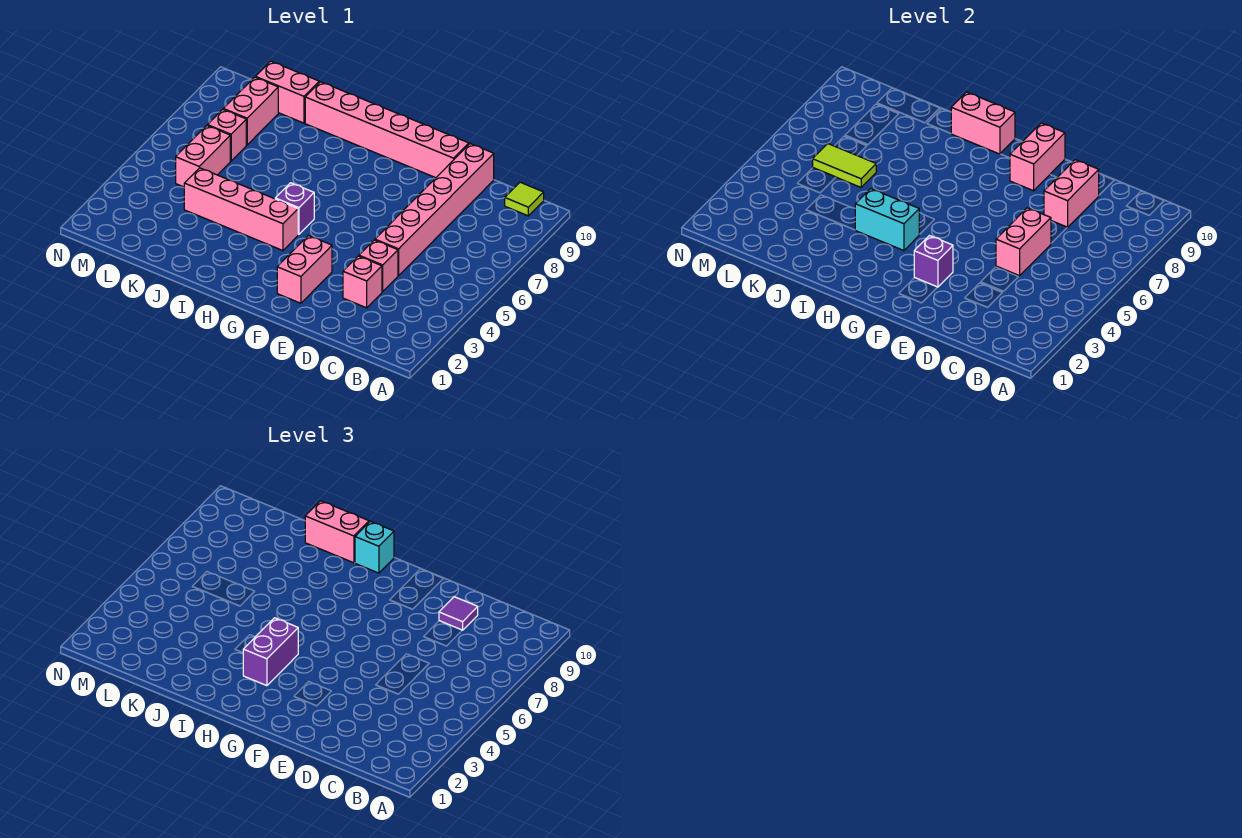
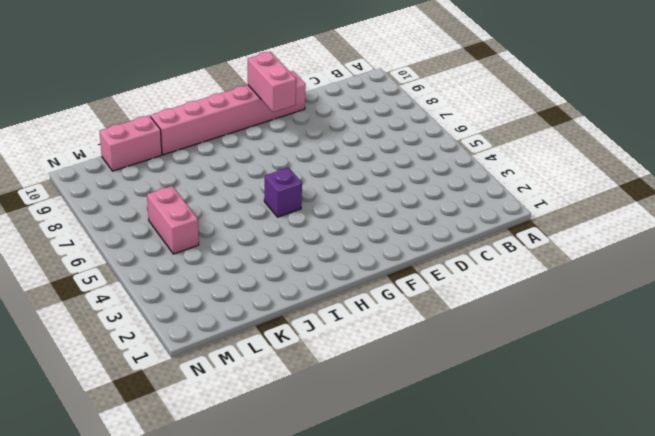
none -> lime 1x1 tile [505,182,544,216]
none -> pink 1x1 brick [343,256,382,308]
none -> pink 1x1 brick [359,240,398,292]

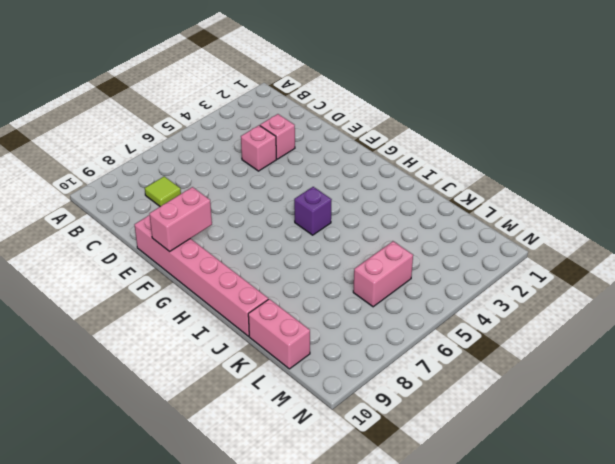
lime 1x1 tile [145,176,181,206] -> lime 1x1 tile moved to [505,182,544,216]
none -> pink 1x6 brick [375,144,494,276]
none -> pink 1x2 brick [277,236,332,303]
none -> pink 1x4 brick [184,168,298,251]

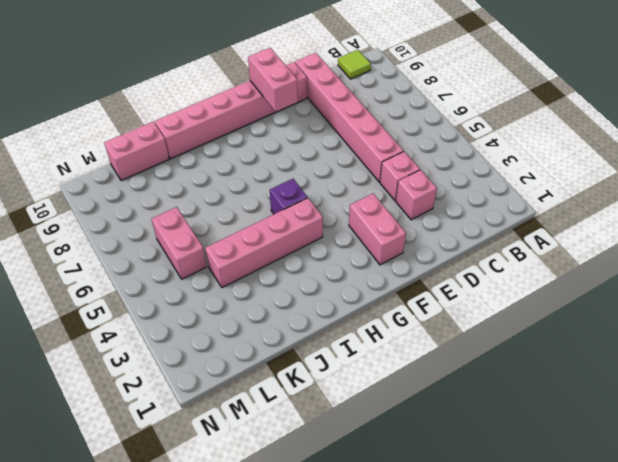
none -> pink 1x1 brick [207,109,246,161]
none -> pink 1x2 brick [223,77,278,145]
none -> pink 1x2 brick [996,208,1051,276]

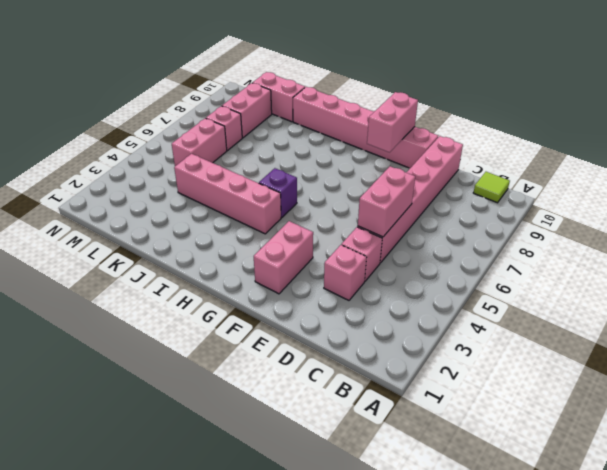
none -> pink 1x2 brick [1044,160,1099,227]
none -> purple 1x1 brick [914,236,953,287]
none -> cyan 1x2 brick [855,189,919,251]

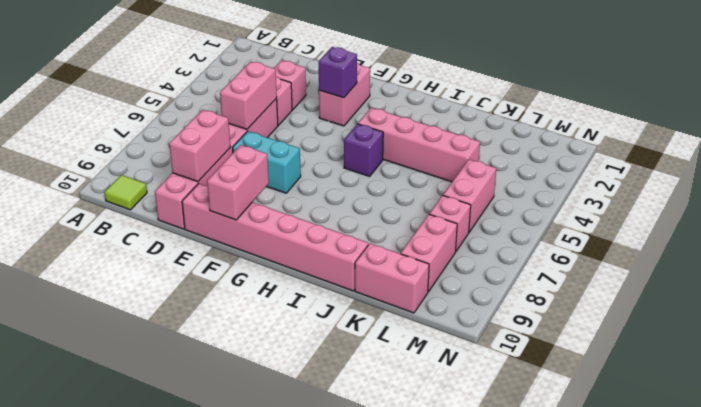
cyan 1x2 brick [233,131,301,193] -> cyan 1x2 brick moved to [855,189,919,251]
none -> pink 1x2 brick [951,92,1015,154]
none -> lime 1x2 tile [813,144,876,187]
none -> purple 1x1 tile [439,597,478,630]

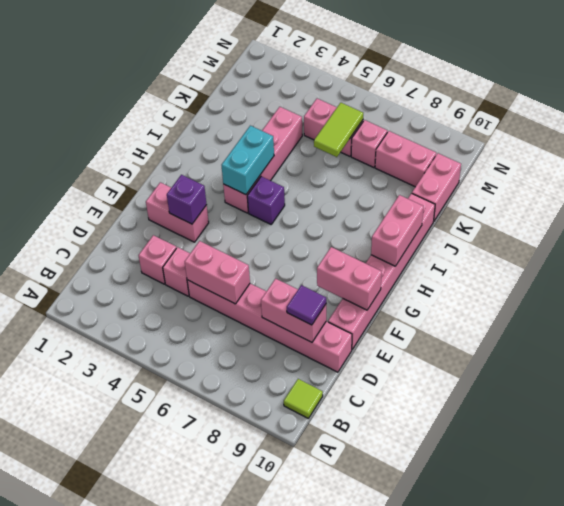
none -> purple 1x2 brick [243,618,298,686]
none -> cyan 1x1 brick [355,521,394,573]
none -> pink 1x2 brick [305,501,369,563]

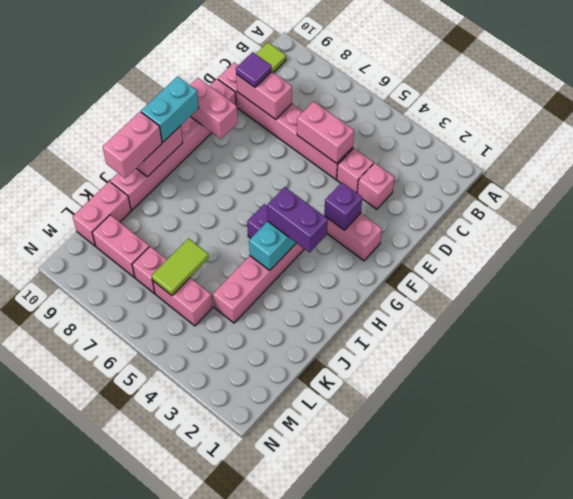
cyan 1x2 brick [141,76,199,142] -> cyan 1x1 brick [355,521,394,573]

